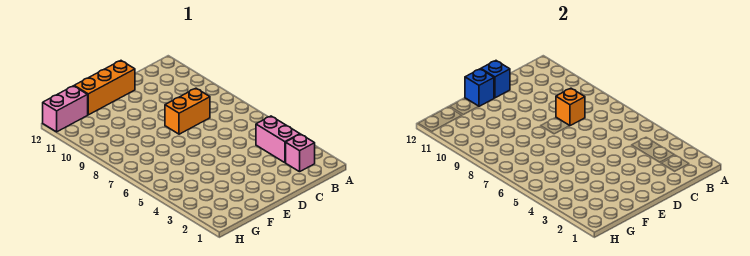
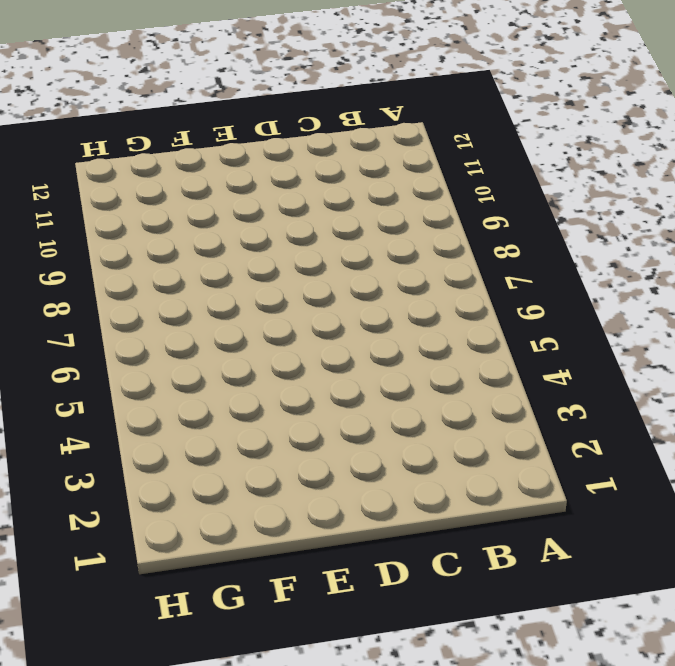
none -> pink 1x1 brick [286,134,315,172]
none -> pink 1x2 brick [256,116,300,163]

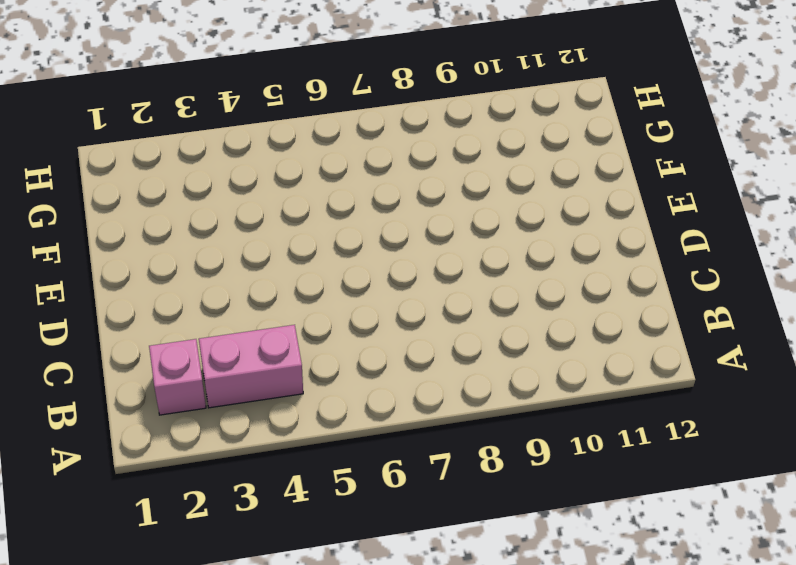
none -> orange 1x2 brick [165,88,210,134]
none -> orange 1x3 brick [74,61,135,115]

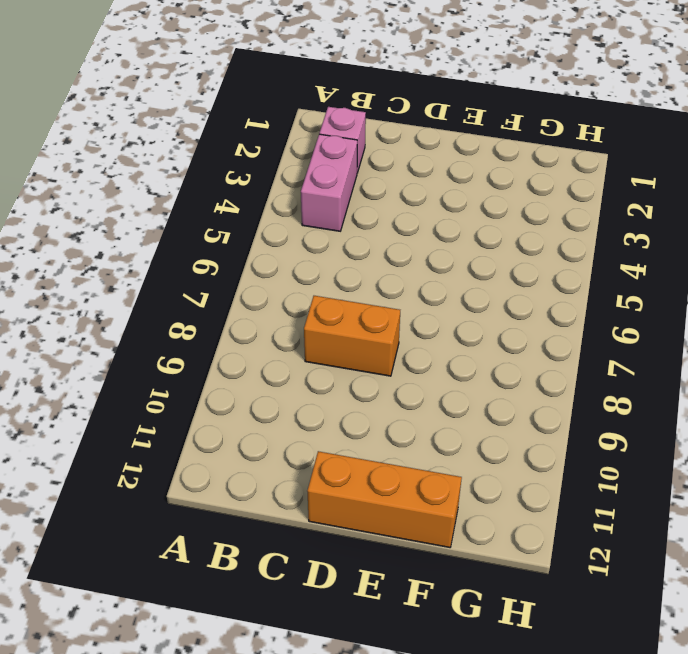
none -> pink 1x2 brick [43,86,88,132]
none -> orange 1x1 brick [556,88,585,126]

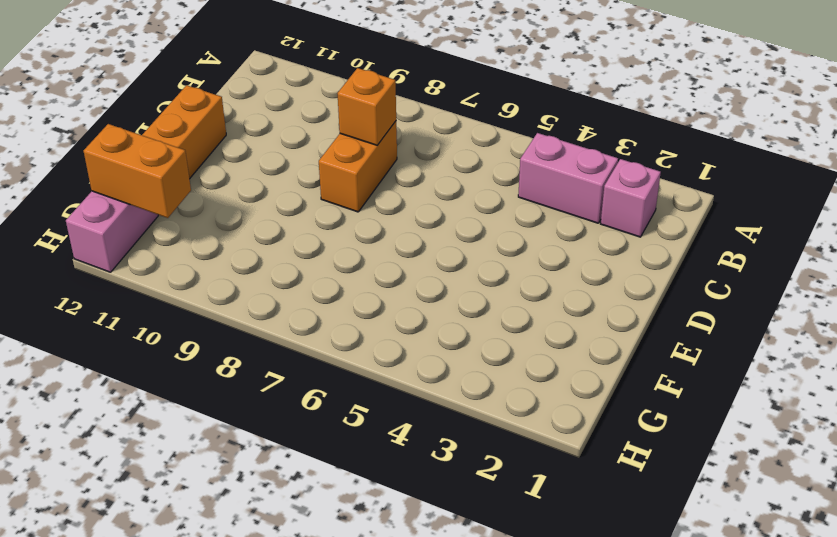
orange 1x2 brick [84,124,191,218] -> none
none -> blue 1x1 brick [481,61,510,98]
none -> blue 1x1 brick [465,69,494,106]

